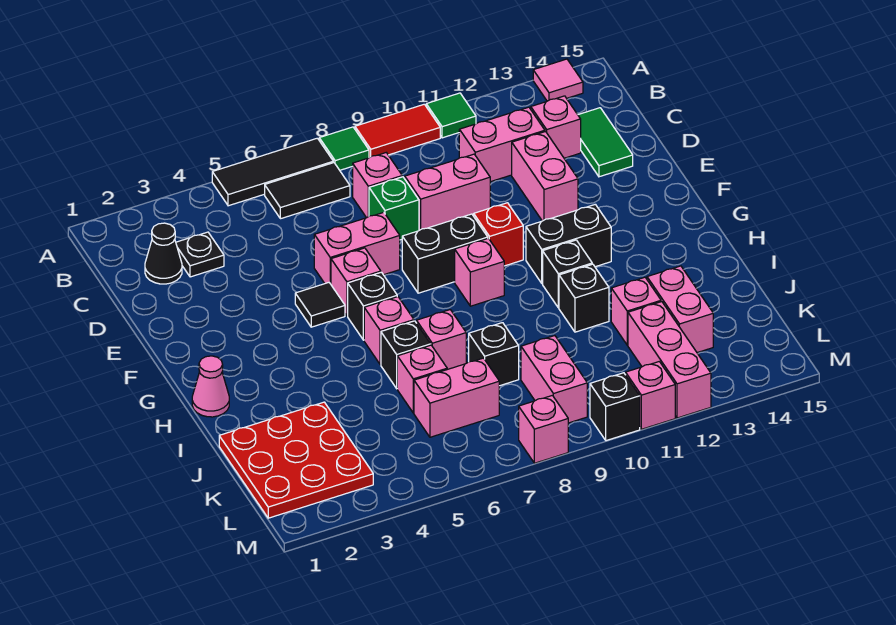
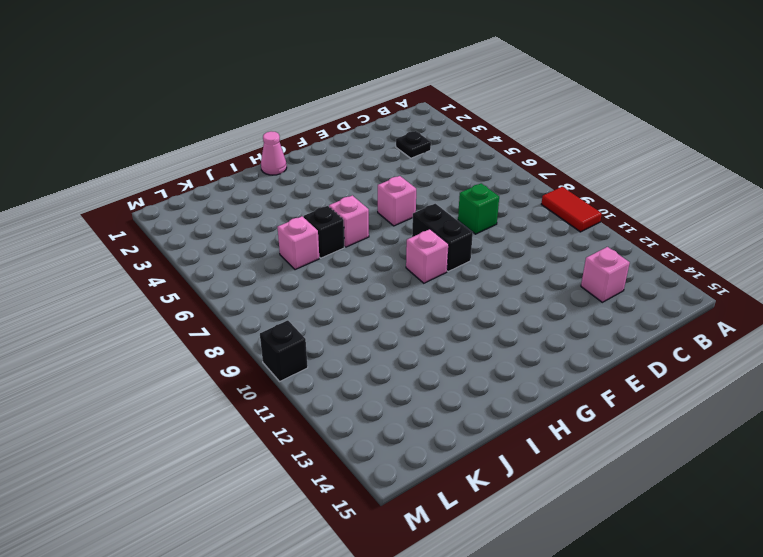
none -> black 1x3 tile [212,138,333,206]
none -> green 1x1 tile [319,127,369,170]
none -> green 1x1 tile [426,93,476,138]
none -> pink 1x1 tile [533,59,583,101]

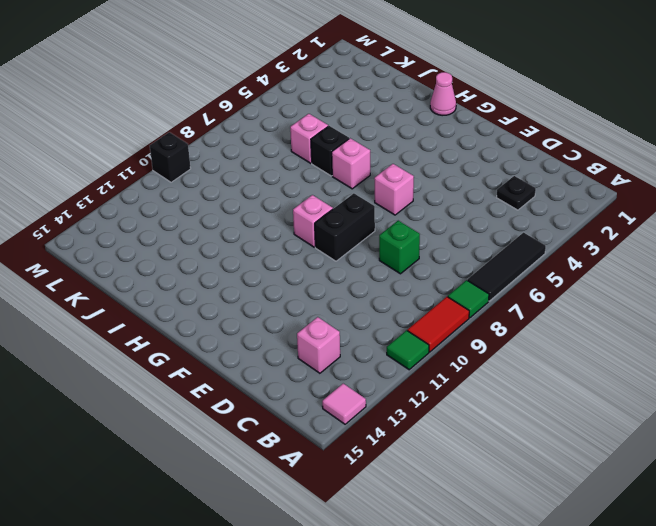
none -> black 1x2 tile [265,163,350,219]
none -> black 1x1 cone [145,223,182,284]
none -> pink 1x1 brick [353,153,402,218]
none -> pink 1x2 brick [459,107,545,182]

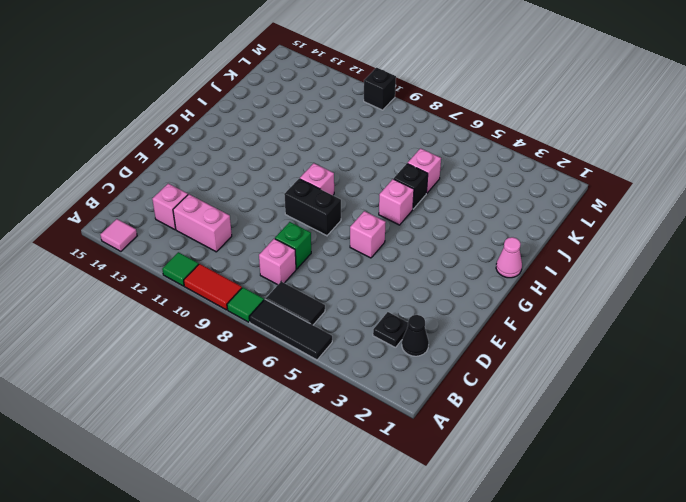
none -> green 1x2 tile [578,108,633,177]
none -> pink 1x2 brick [405,154,490,230]
none -> pink 1x2 brick [512,132,578,221]
none -> pink 1x2 brick [314,212,400,284]

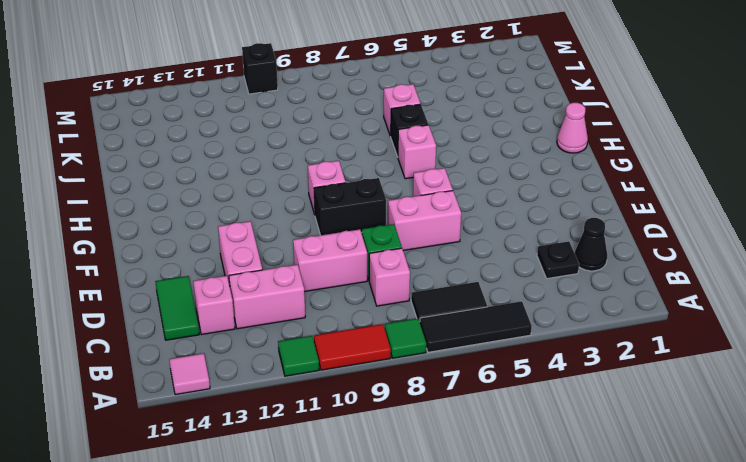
none -> black 1x1 tile [295,283,345,327]
none -> red 1x1 brick [474,203,523,266]
none -> black 1x1 brick [348,272,397,340]
none -> black 1x2 brick [526,204,611,283]

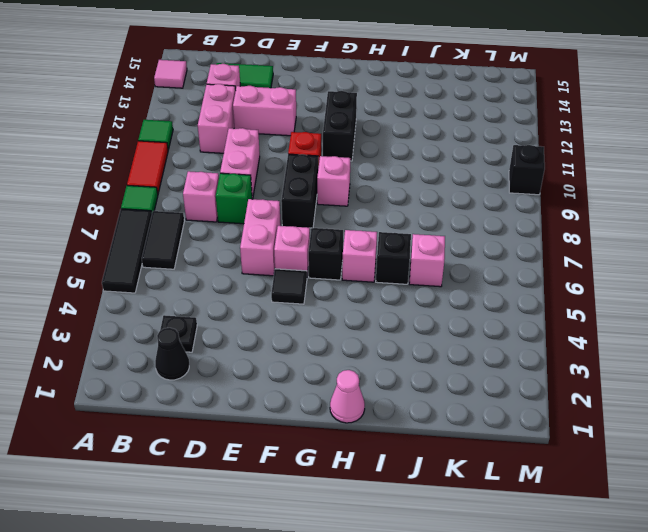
none -> black 1x1 brick [543,240,592,308]
none -> pink 1x1 brick [417,310,466,369]
none -> black 1x1 brick [559,264,609,332]
none -> red 3x3 plate [219,402,373,518]

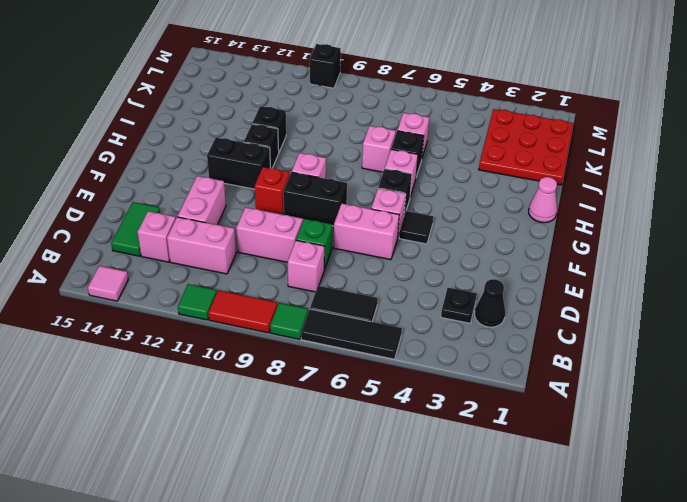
none -> black 1x1 brick [469,323,519,386]
none -> pink 1x1 brick [611,277,661,345]
none -> pink 1x2 brick [647,266,713,353]
none -> pink 1x2 brick [414,358,499,437]

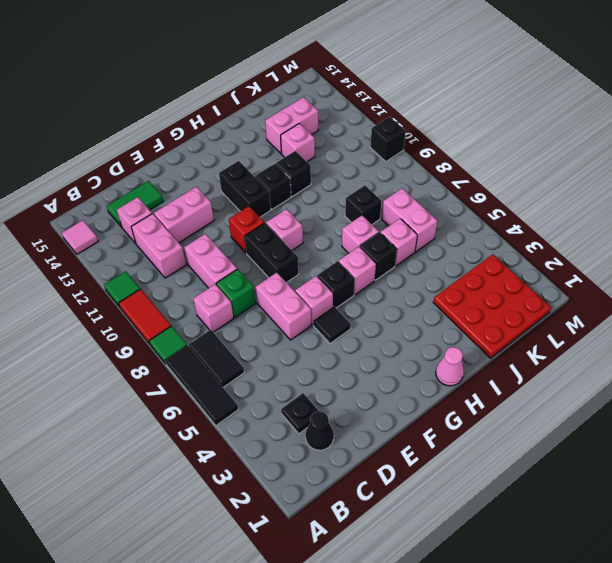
none -> pink 1x2 brick [521,336,587,423]
none -> pink 1x3 brick [628,302,711,418]
none -> pink 1x1 brick [519,395,568,463]
none -> pink 1x1 brick [626,362,675,429]

